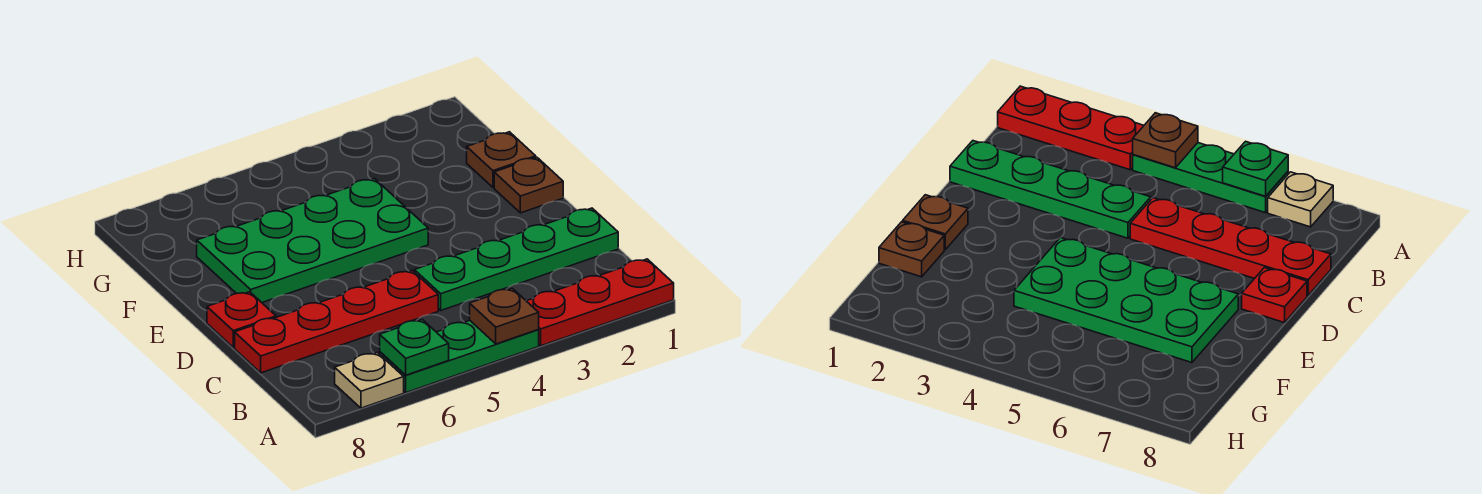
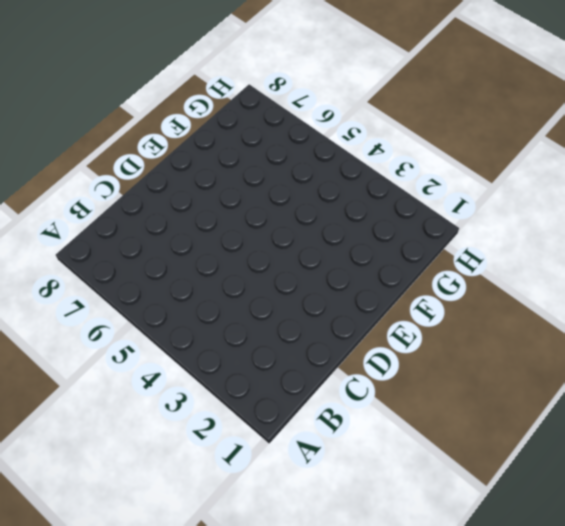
none -> red 1x3 plate [527,259,674,346]
none -> green 1x3 plate [380,320,539,392]

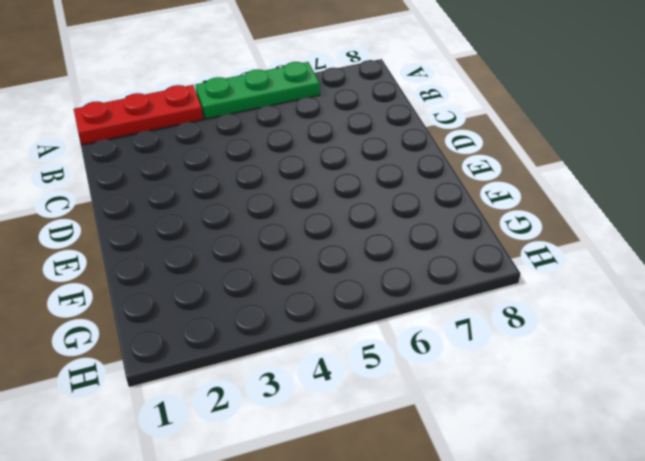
none -> tan 1x1 plate [335,352,404,408]
none -> green 1x4 plate [414,208,618,310]

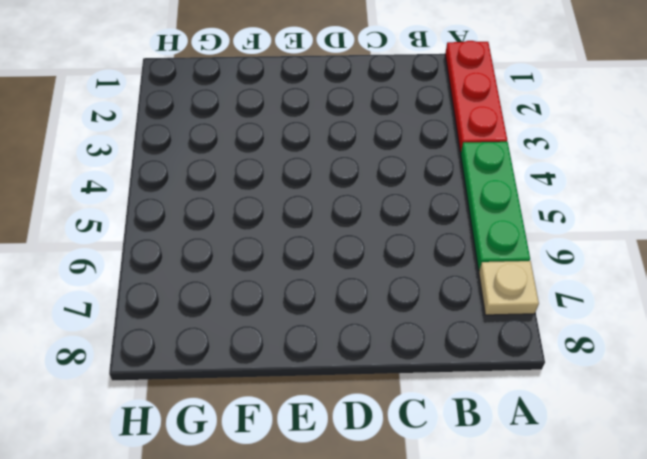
none -> green 1x4 plate [414,208,618,310]
none -> red 1x4 plate [235,271,438,373]

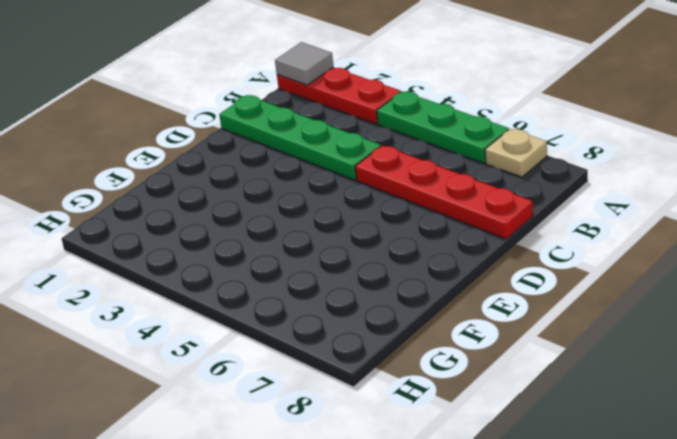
grey 1x1 tile [275,42,334,85] -> none
none -> red 1x1 plate [207,292,276,347]
none -> brown 1x1 plate [494,157,563,213]

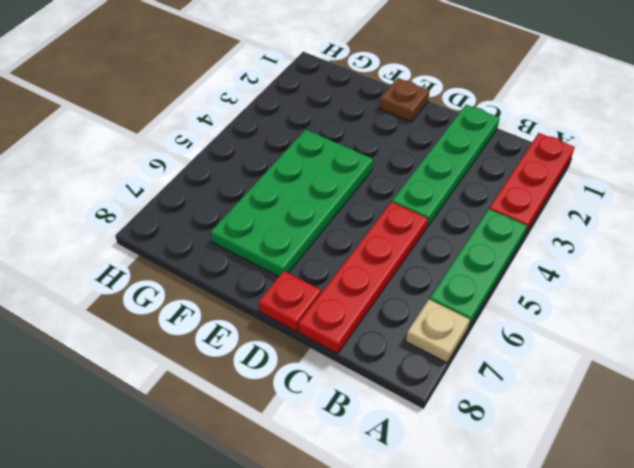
none -> brown 1x1 plate [467,132,536,187]
none -> brown 1x1 plate [470,288,539,344]

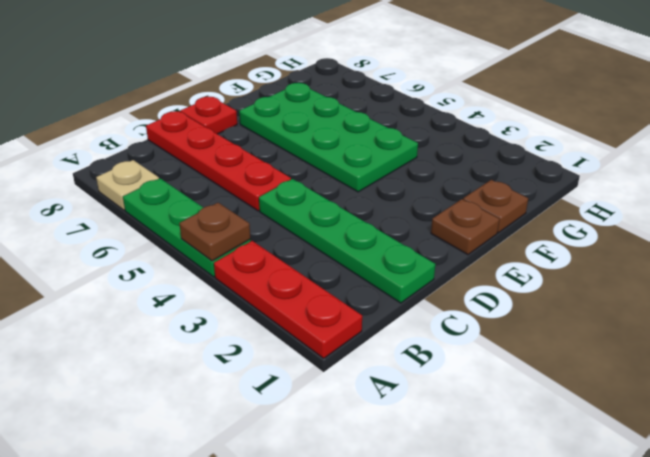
none -> green 1x1 plate [380,319,449,375]

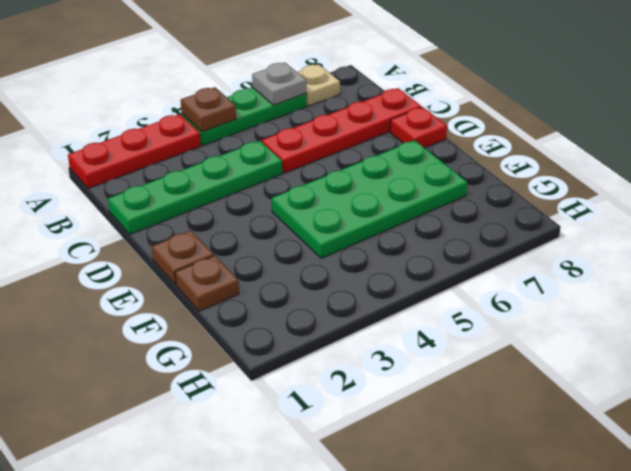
grey 1x1 plate [252,63,306,105] -> green 1x1 plate [380,319,449,375]

